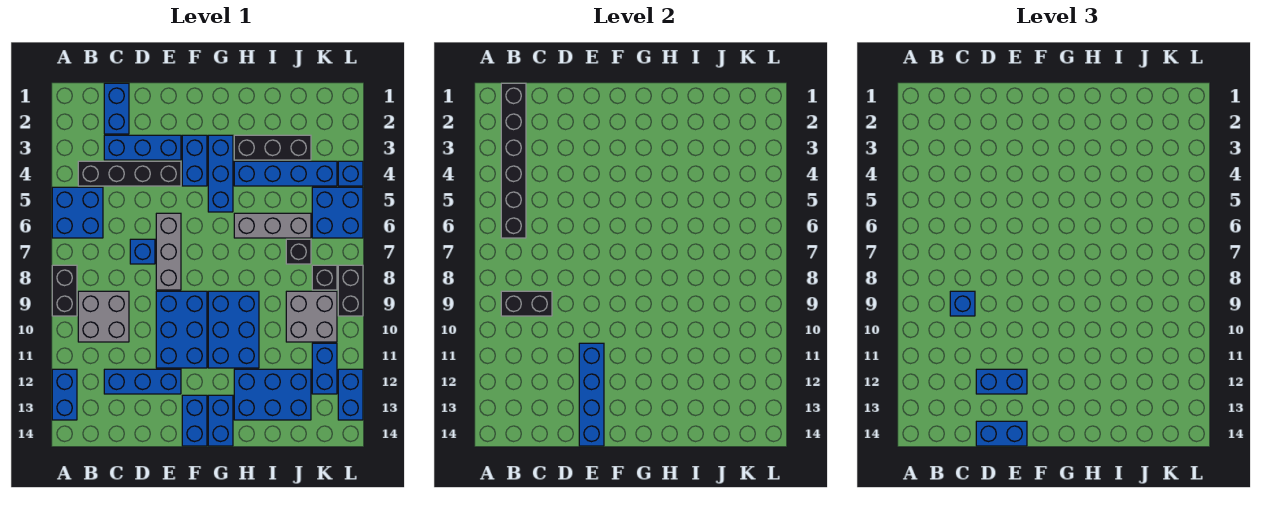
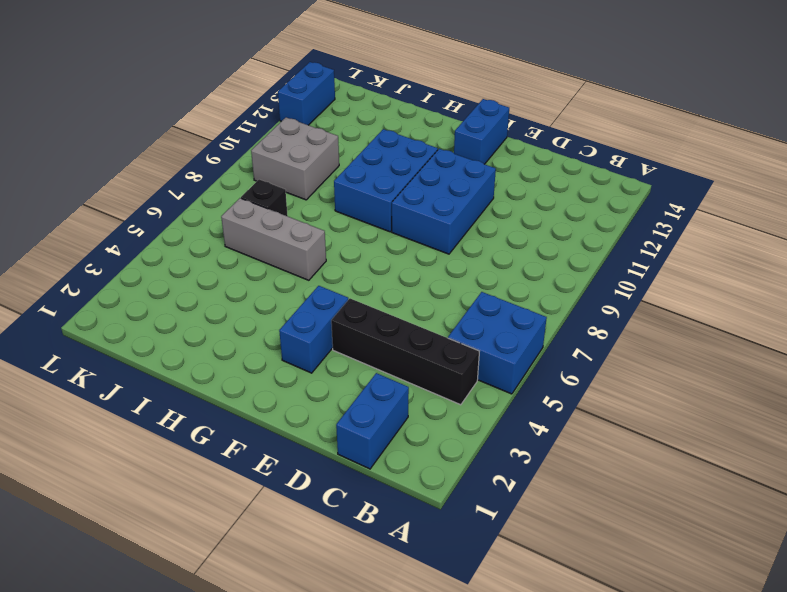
none -> black 1x2 brick [52,265,77,316]
none -> blue 1x2 brick [52,369,77,420]
none -> grey 2x2 brick [78,291,129,342]
none -> blue 1x3 brick [104,135,181,160]

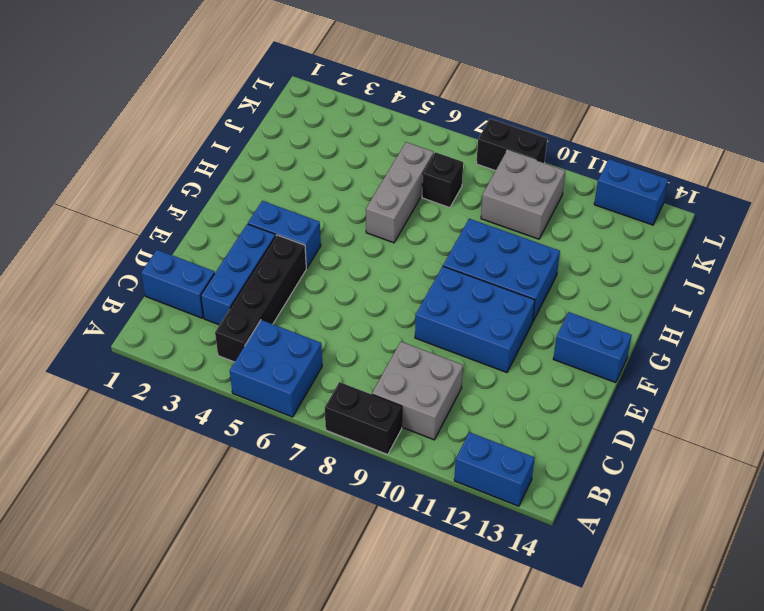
none -> blue 1x3 brick [104,369,181,394]
none -> blue 1x1 brick [130,239,155,264]
none -> grey 1x3 brick [156,213,181,290]
none -> blue 1x3 brick [208,135,233,212]

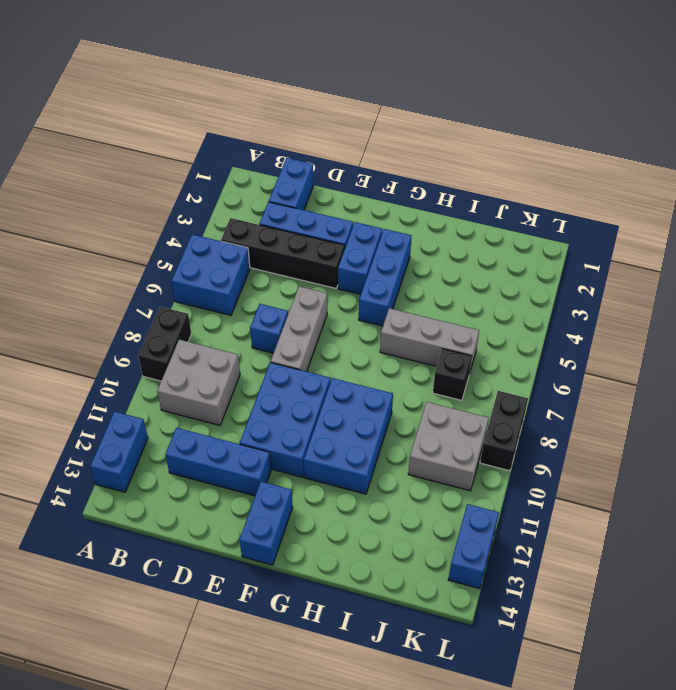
none -> blue 1x2 brick [208,395,233,446]
none -> black 1x3 brick [234,135,311,160]
none -> blue 1x4 brick [234,161,337,186]
none -> blue 2x3 brick [234,369,311,420]

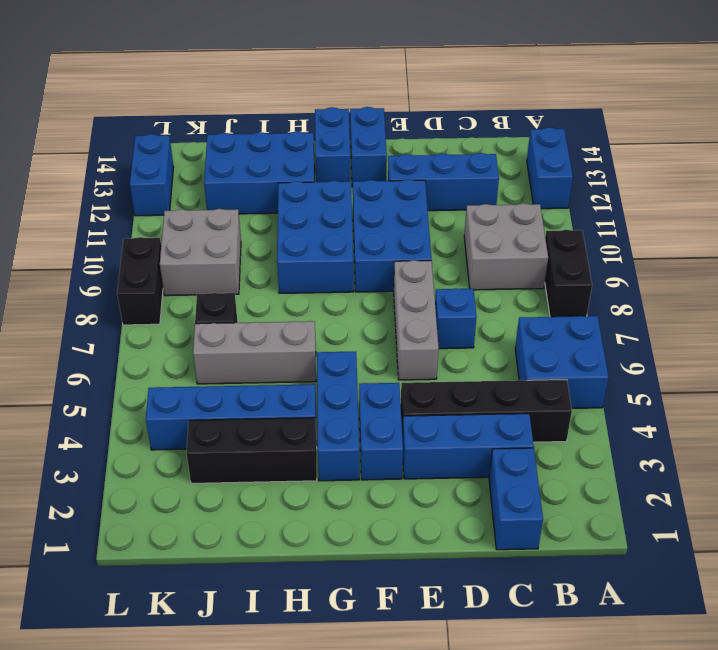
none -> blue 2x2 brick [312,187,363,238]
none -> black 1x1 brick [312,265,337,290]
none -> blue 1x2 brick [312,343,337,394]
none -> blue 1x1 brick [338,161,363,186]

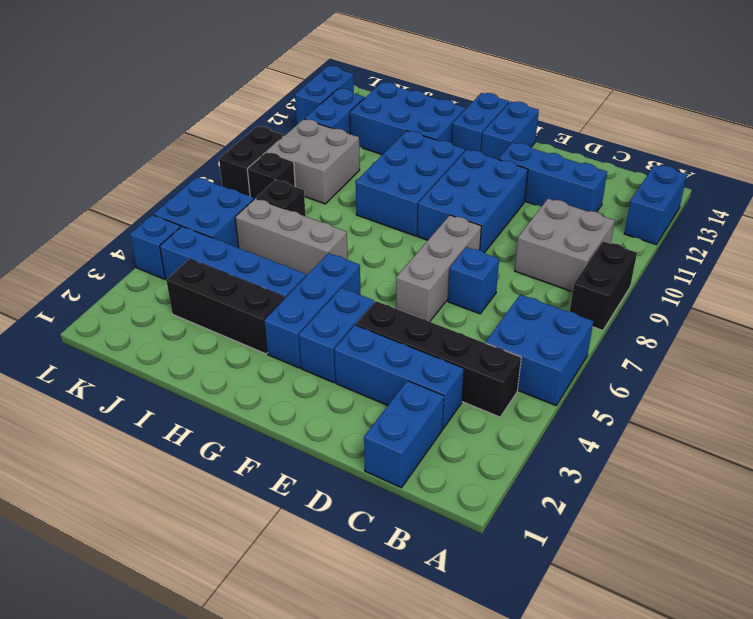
none -> black 1x6 brick [501,83,526,238]
none -> black 1x2 brick [501,291,552,316]
none -> blue 1x4 brick [579,343,604,446]
none -> blue 1x1 brick [950,291,975,316]

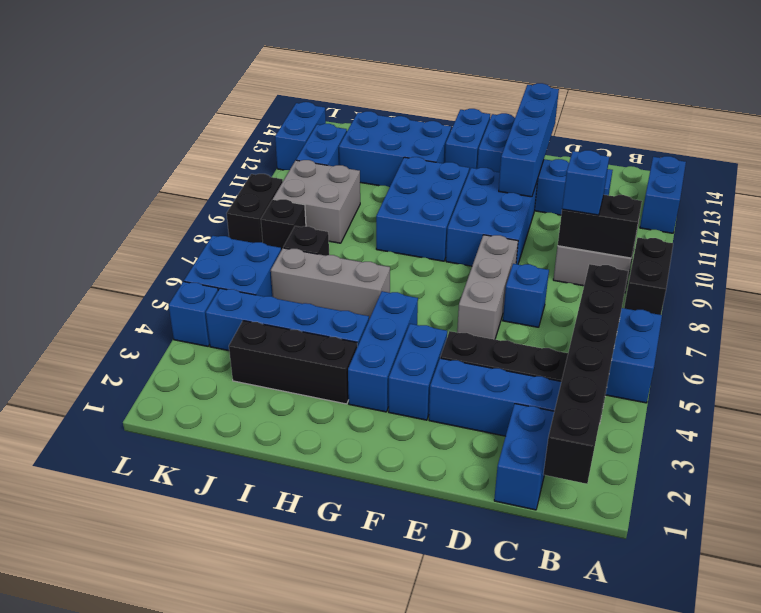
none -> blue 1x2 brick [976,369,1027,394]
none -> blue 1x2 brick [976,421,1027,446]

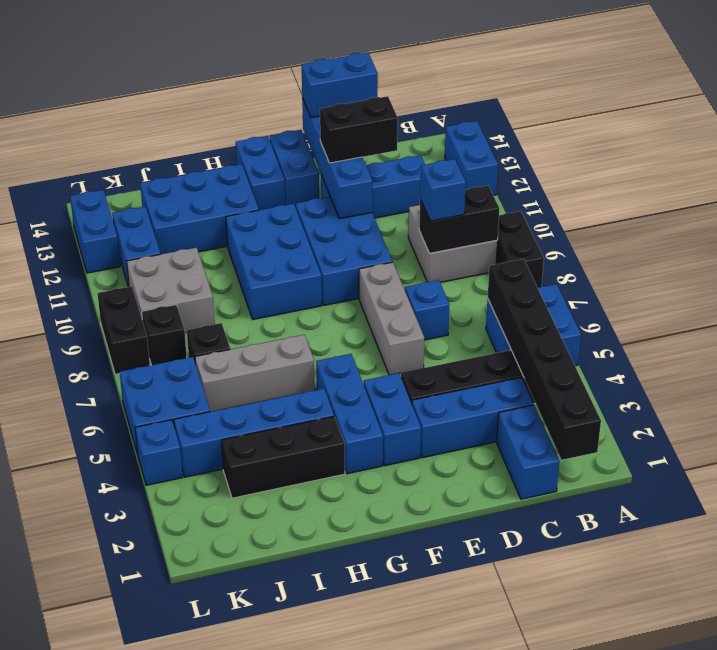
black 1x2 brick [320,96,398,163] -> blue 1x2 brick [976,369,1027,394]

